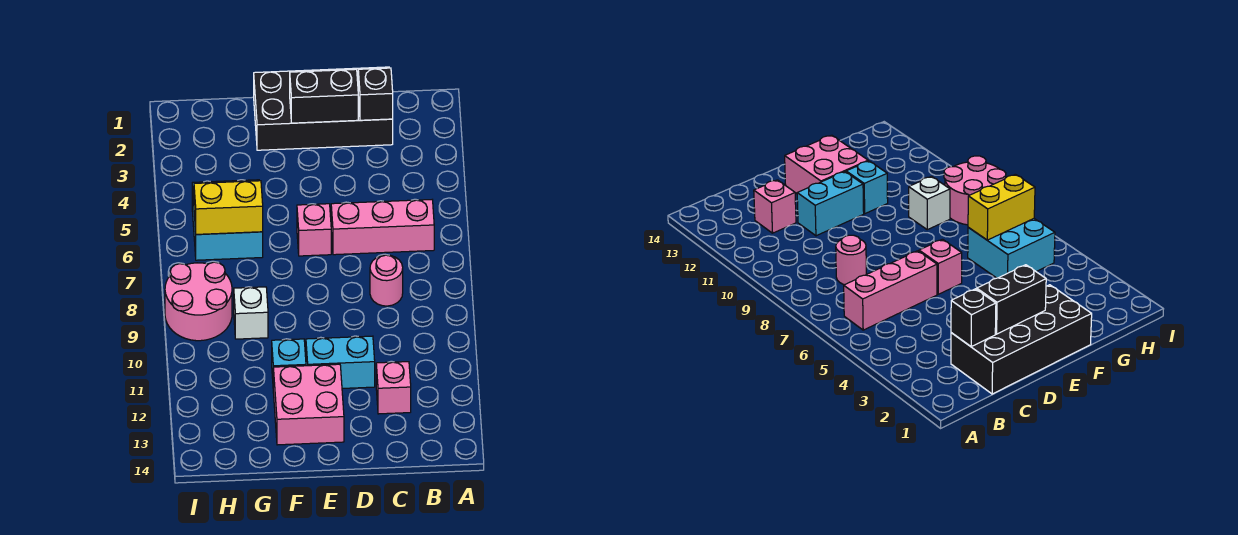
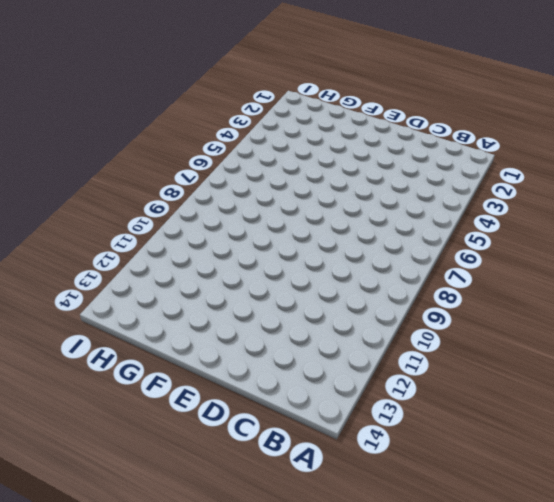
none -> pink 1x3 brick [331,200,434,255]
none -> black 2x4 brick [254,67,393,150]
none -> pink 1x1 round brick [370,255,403,306]

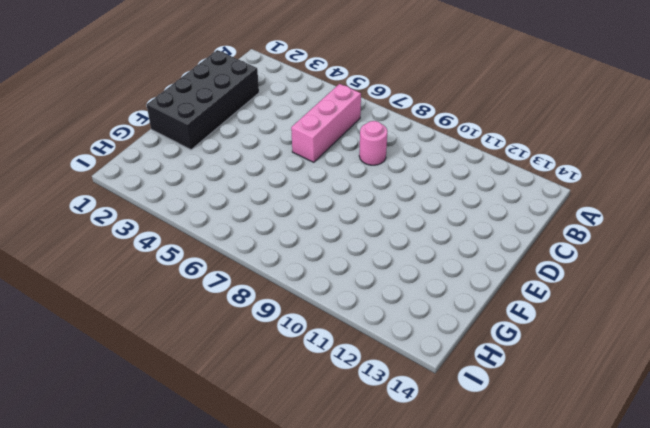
none -> pink 1x1 brick [376,362,411,414]
none -> cyan 1x2 brick [306,336,375,388]
none -> pink 1x1 brick [297,204,331,256]

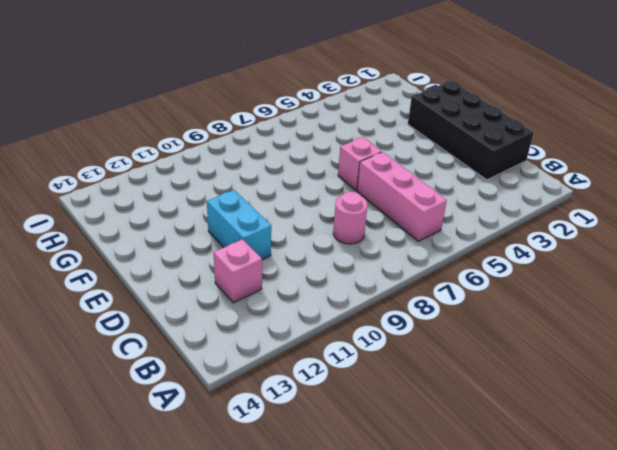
none -> pink 2x2 brick [273,364,344,445]
none -> cyan 1x1 brick [272,339,306,378]
none -> cyan 2x2 brick [192,180,263,260]

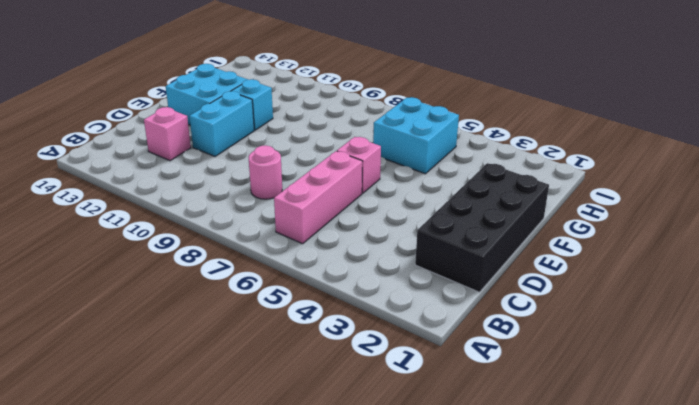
cyan 2x2 brick [166,64,248,125] -> pink 2x2 brick [273,364,344,445]
none -> white 1x1 brick [234,287,268,339]
none -> pink 2x2 round brick [165,262,232,341]
none -> black 1x1 brick [358,68,393,120]

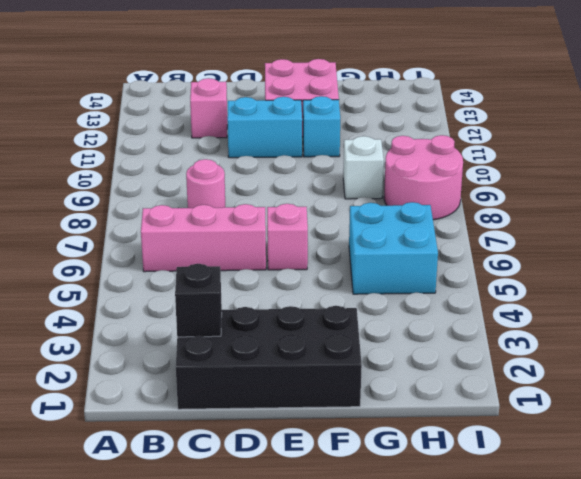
none -> black 1x2 brick [290,69,358,123]
none -> yellow 1x2 brick [194,181,263,234]

